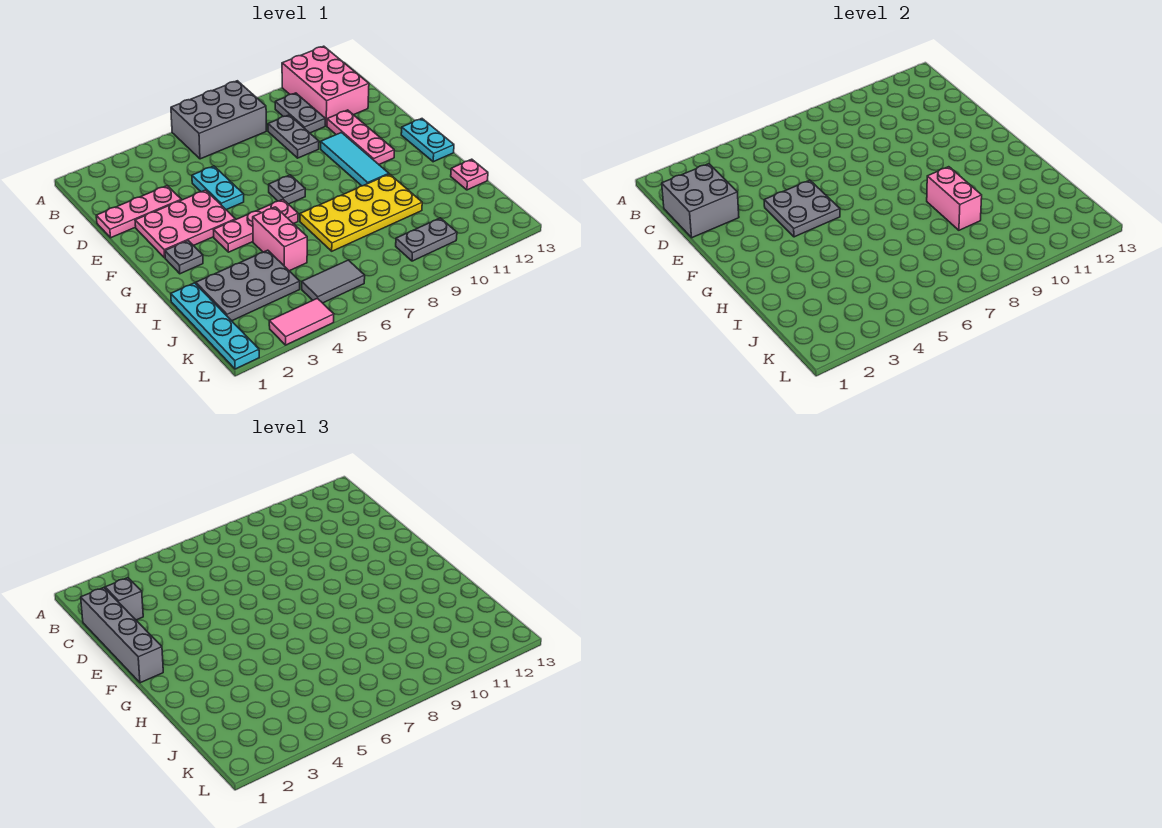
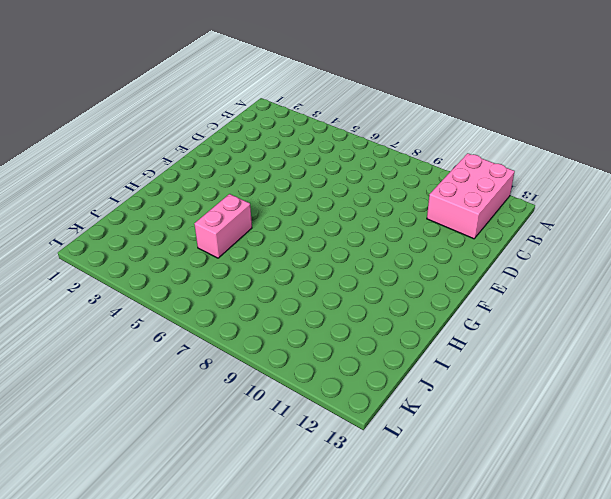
none -> grey 2x3 brick [171,81,266,159]
none -> grey 1x2 plate [275,93,325,133]
none -> grey 1x2 plate [268,115,319,158]

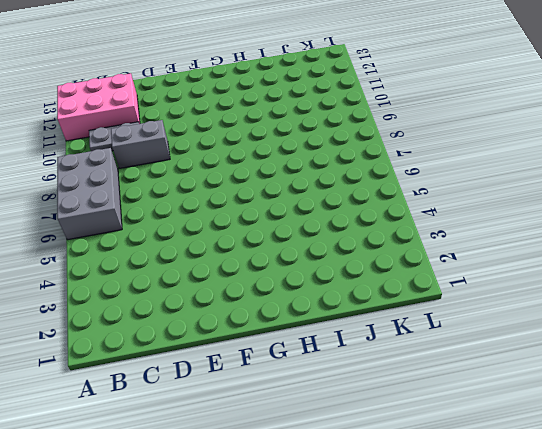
grey 1x2 brick [111,120,170,168] -> grey 1x2 plate [268,115,319,158]
none -> pink 1x3 plate [96,186,181,238]
none -> cyan 1x2 plate [192,166,244,210]
none -> pink 1x3 plate [327,110,394,164]

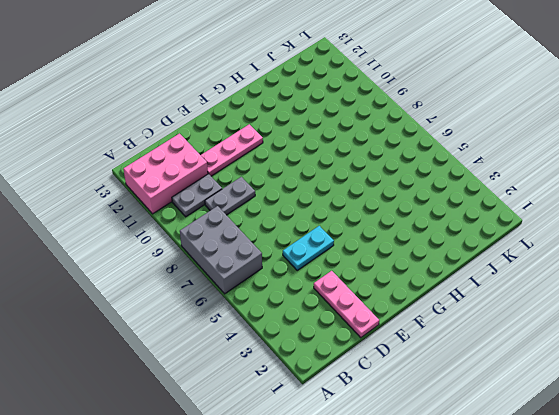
none -> pink 2x3 plate [135,190,235,258]
none -> cyan 1x3 tile [321,133,389,186]
none -> grey 1x1 plate [269,175,305,204]

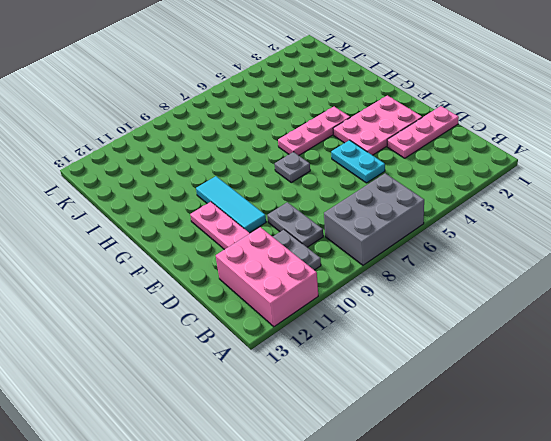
none -> cyan 1x2 plate [401,119,454,162]
none -> grey 1x1 plate [165,241,203,274]
none -> pink 1x2 brick [253,207,307,271]

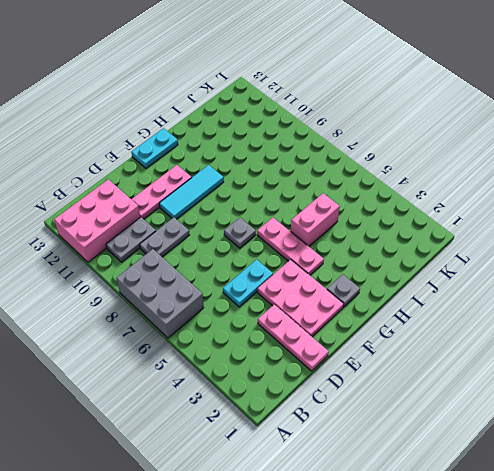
none -> yellow 2x4 plate [300,174,422,251]
none -> cyan 1x4 plate [171,283,259,369]
none -> grey 2x3 plate [196,250,300,321]

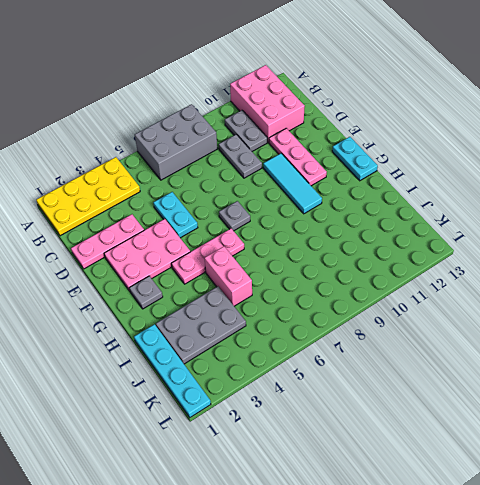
yellow 2x4 plate [37,157,140,236] -> yellow 2x4 plate moved to [300,174,422,251]
none -> pink 1x1 plate [451,159,488,190]
none -> grey 1x2 tile [302,260,365,303]
none -> grey 1x2 plate [396,218,457,261]

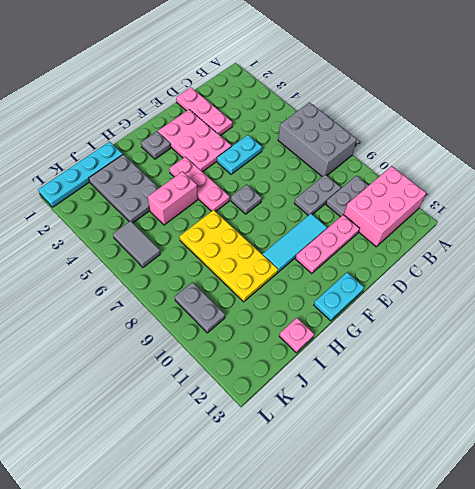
none -> pink 1x2 tile [269,298,334,345]
none -> grey 2x2 brick [662,164,739,238]
none -> grey 2x2 plate [764,180,840,237]

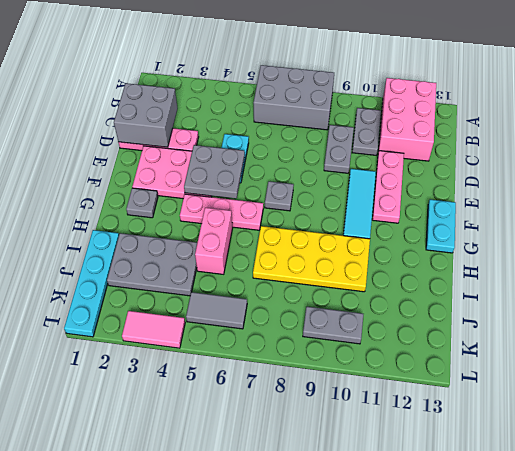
none -> pink 1x1 plate [451,159,488,190]
none -> pink 1x2 brick [927,167,982,230]
none -> grey 1x4 brick [81,588,163,683]

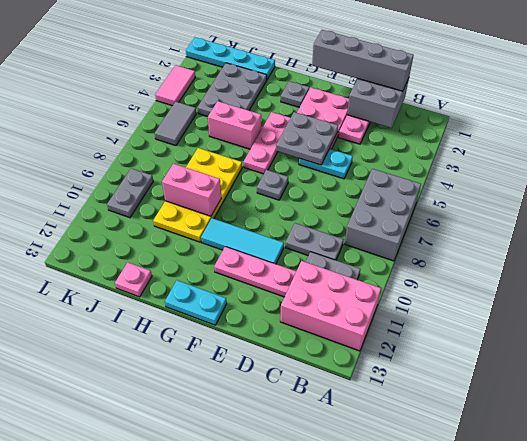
none -> grey 1x1 brick [105,578,143,620]

